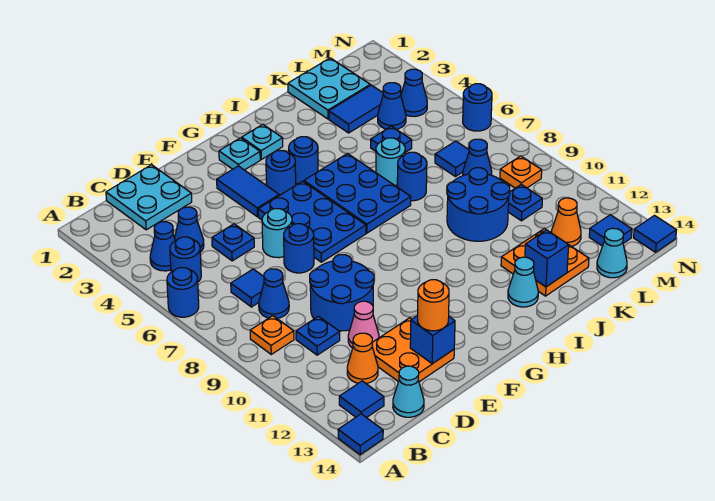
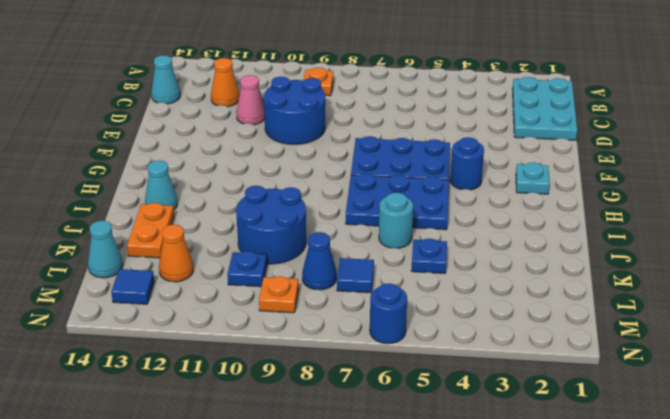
cyan 2x3 plate [512,77,577,140] -> cyan 2x2 plate [106,165,192,230]
orange 1x2 plate [127,203,174,258] -> orange 2x2 plate [501,229,589,296]
none -> blue 1x1 round brick [167,268,199,317]
none -> blue 1x1 tile [338,414,383,455]
none -> blue 1x1 cone [150,222,175,271]
none -> blue 1x1 round brick [170,237,201,282]

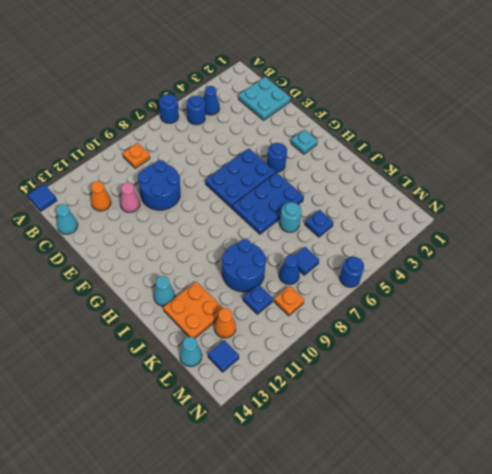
none -> blue 1x1 tile [339,381,384,418]
none -> blue 1x1 cone [175,207,204,252]
none -> blue 1x1 tile [231,269,264,307]
none -> blue 1x1 cone [259,269,289,318]

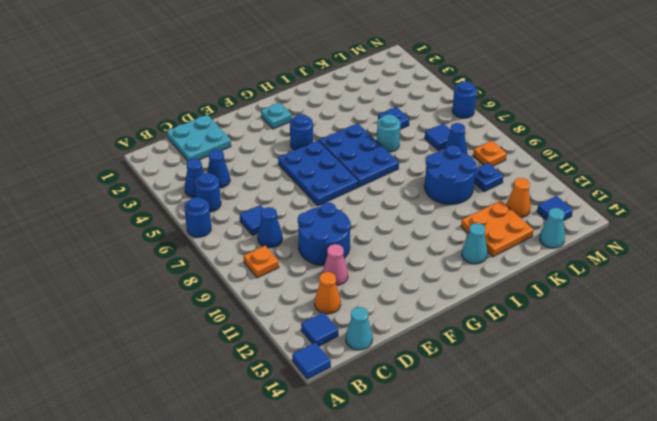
none -> blue 1x1 plate [296,316,340,355]
none -> blue 1x1 plate [212,224,254,261]
none -> orange 2x2 plate [372,318,454,382]
none -> cyan 1x1 round brick [262,209,292,258]

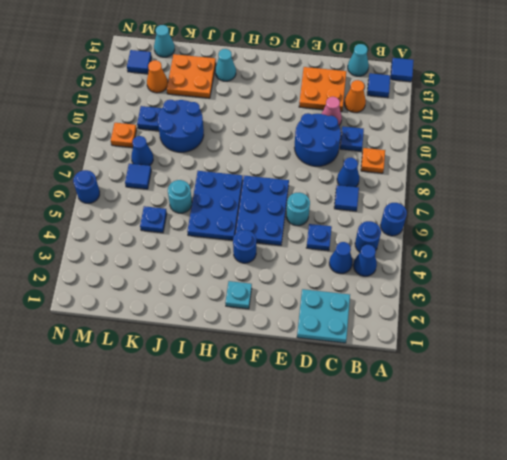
none -> blue 1x1 round brick [284,224,314,273]
none -> blue 1x2 tile [217,166,279,217]
none -> cyan 1x1 plate [242,124,283,159]
none -> blue 1x1 round brick [289,137,318,184]

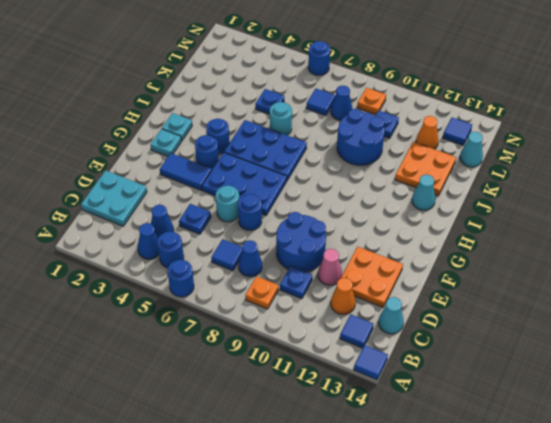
none -> blue 1x1 round brick [397,152,427,201]
none -> cyan 2x2 plate [288,58,370,119]
none -> blue 1x2 tile [329,85,383,133]
none -> blue 1x1 cone [378,83,406,129]

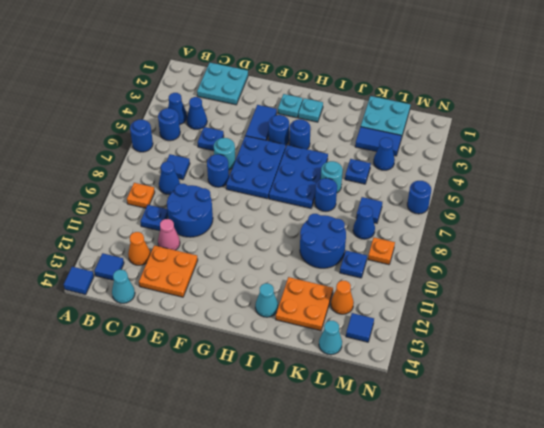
none -> blue 1x1 cone [401,69,427,116]
none -> blue 1x1 tile [634,216,676,252]
none -> blue 1x1 brick [410,316,455,364]
none -> blue 1x1 brick [525,230,569,287]

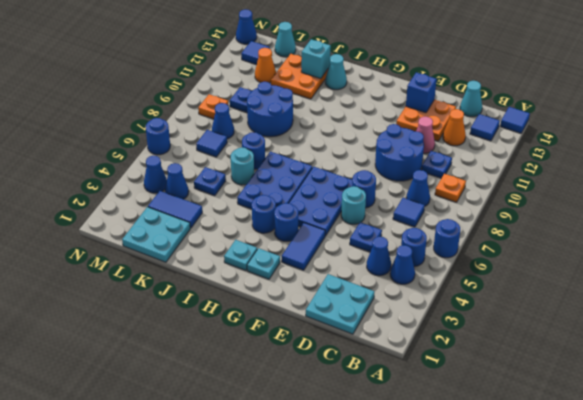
cyan 1x1 brick [301,39,331,79] -> blue 1x1 brick [525,230,569,287]
blue 1x1 cone [236,9,257,44] -> blue 1x1 tile [634,216,676,252]
none -> orange 1x1 round brick [417,280,449,331]

